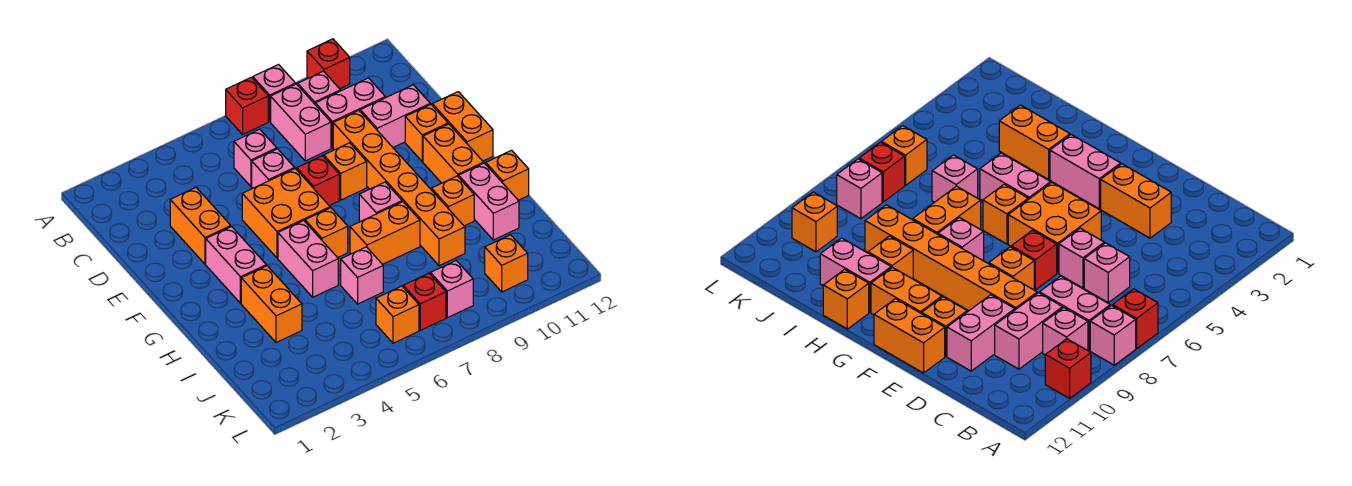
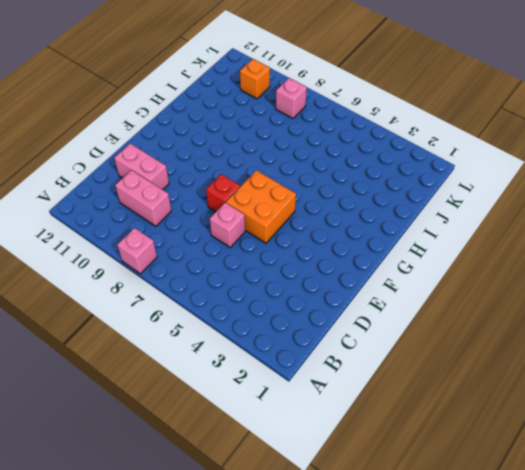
none -> red 1x1 brick [226,77,268,134]
none -> red 1x1 brick [307,39,350,89]
none -> pink 1x2 brick [271,84,331,161]
none -> pink 1x1 brick [298,71,340,104]

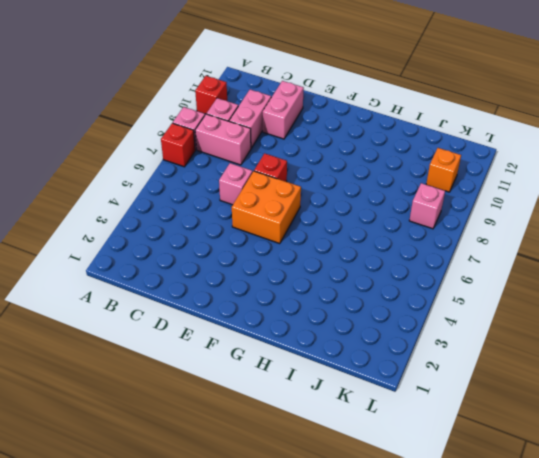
none -> pink 1x1 brick [234,129,277,186]
none -> orange 1x2 brick [170,188,231,264]
none -> orange 1x6 brick [333,111,465,266]
none -> orange 1x1 brick [324,143,367,200]

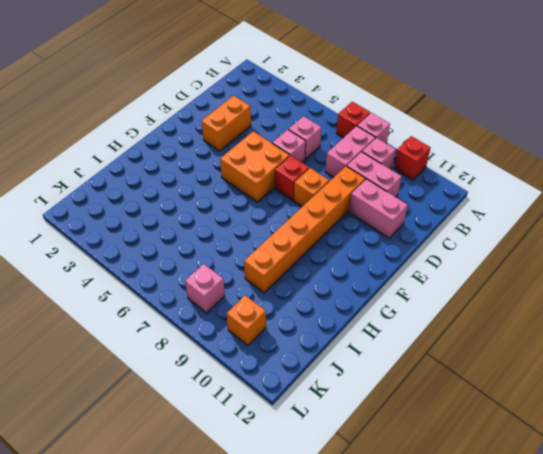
none -> orange 1x1 brick [405,104,448,162]
none -> orange 1x2 brick [432,92,493,161]
none -> pink 1x2 brick [206,227,266,303]
none -> orange 1x2 brick [423,124,484,183]

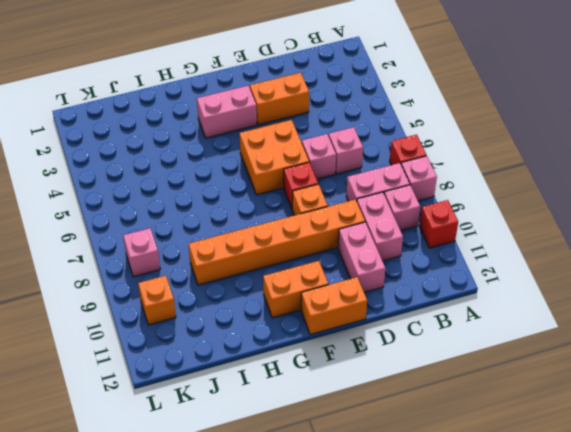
none -> orange 1x1 brick [405,104,448,162]
none -> pink 1x2 brick [278,221,338,297]
none -> orange 1x1 brick [305,208,348,258]
none -> pink 1x1 brick [359,182,402,222]

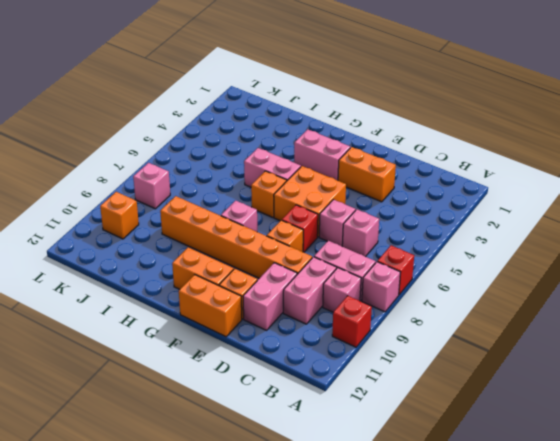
none -> orange 1x2 brick [241,266,302,343]
none -> orange 1x2 brick [350,202,420,264]
none -> orange 1x1 brick [431,176,474,226]
none -> pink 1x2 brick [459,163,519,240]

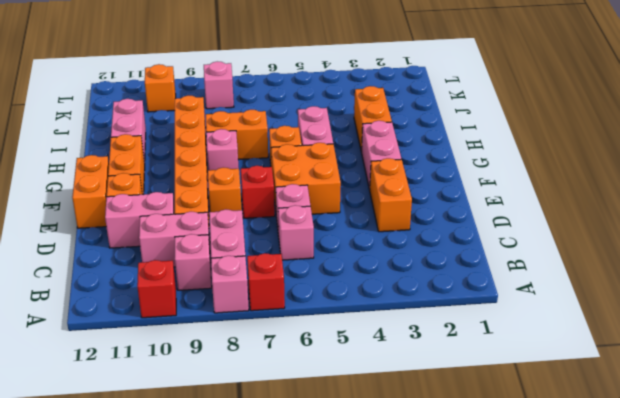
none -> orange 1x1 brick [431,176,474,226]
none -> orange 1x1 brick [486,150,529,200]
none -> pink 1x1 brick [341,247,383,304]
none -> orange 1x1 brick [376,286,419,343]

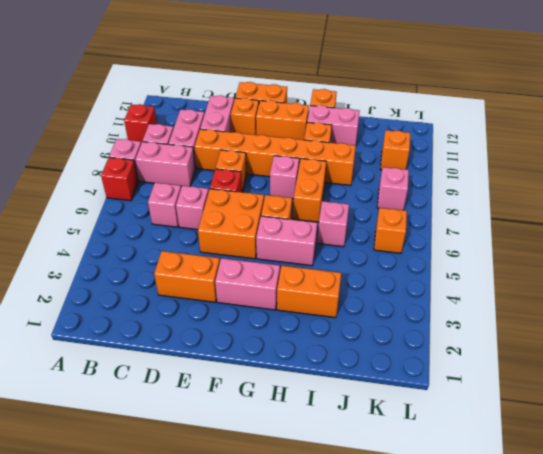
none -> red 1x1 brick [403,273,446,330]

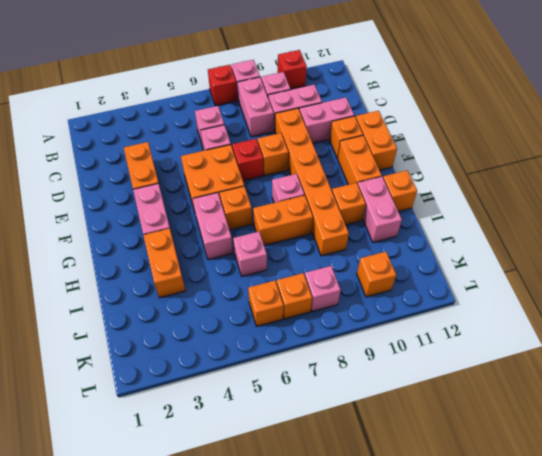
orange 1x1 brick [277,273,312,319] -> red 1x1 brick [403,273,446,330]

